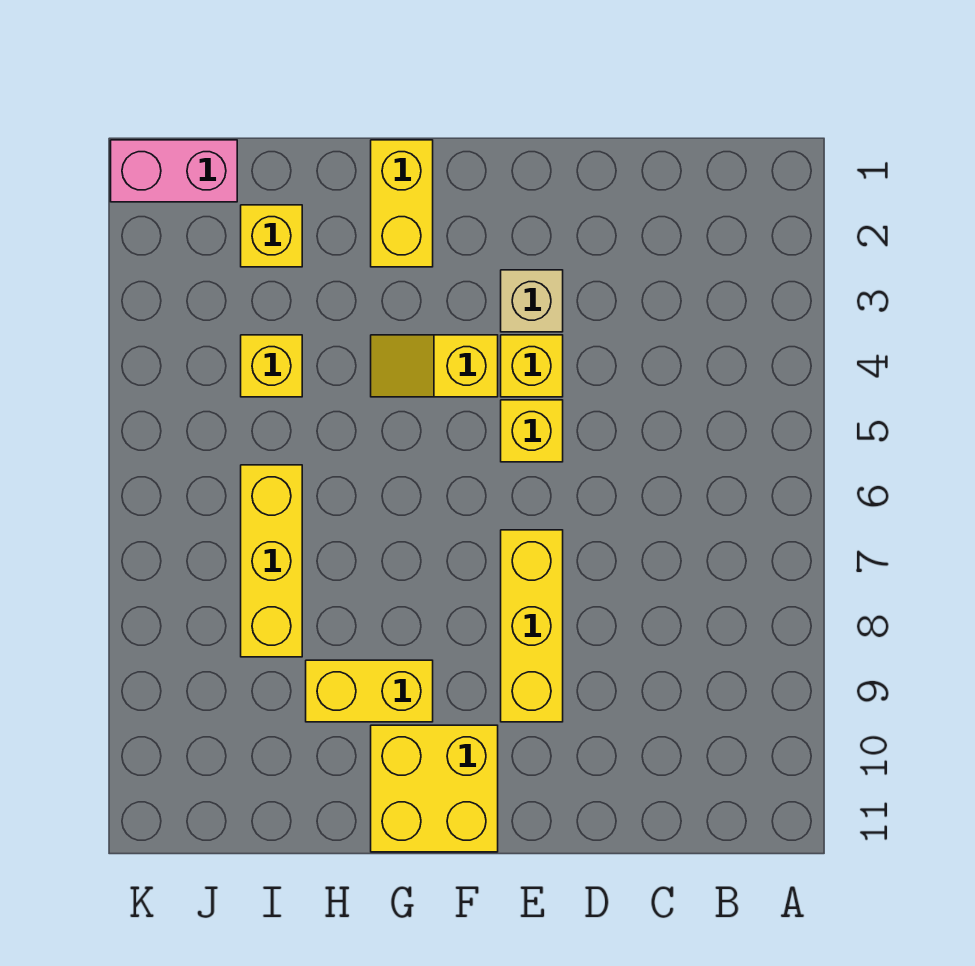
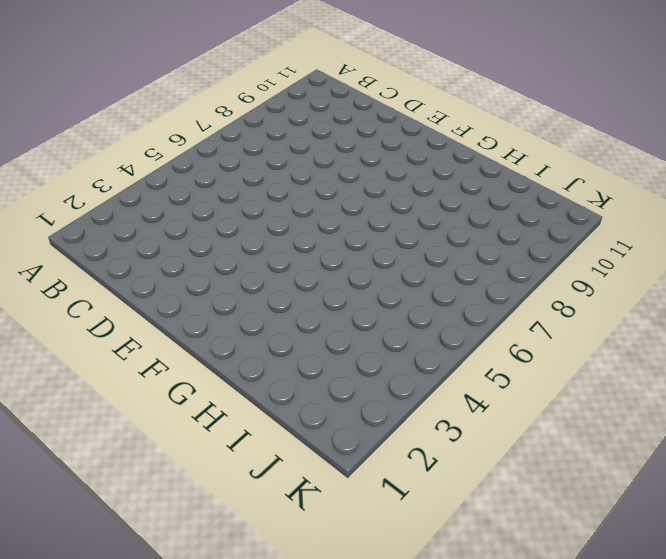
none -> tan 1x1 brick [501,270,563,332]
none -> yellow 1x1 brick [501,335,563,397]
none -> yellow 1x1 brick [501,400,563,462]

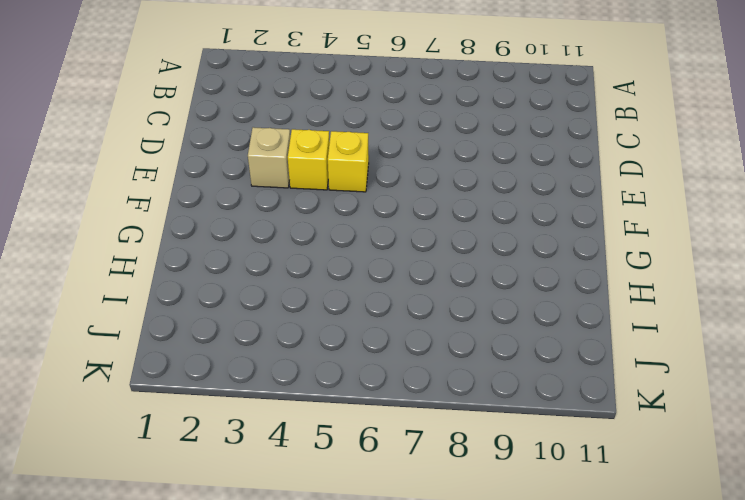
none -> yellow 1x3 brick [501,530,563,722]
none -> yellow 1x2 slope [371,335,498,397]
none -> yellow 2x2 brick [371,725,498,852]

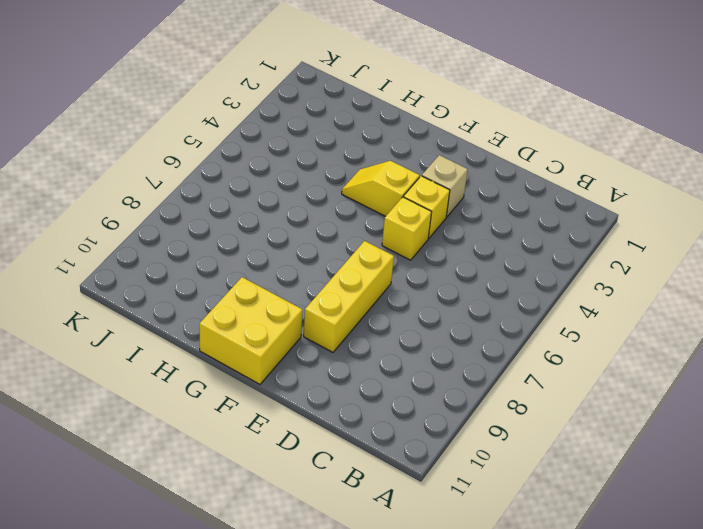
none -> yellow 1x2 brick [371,140,433,267]
none -> yellow 1x2 brick [306,660,433,722]
none -> yellow 1x1 brick [241,205,302,267]

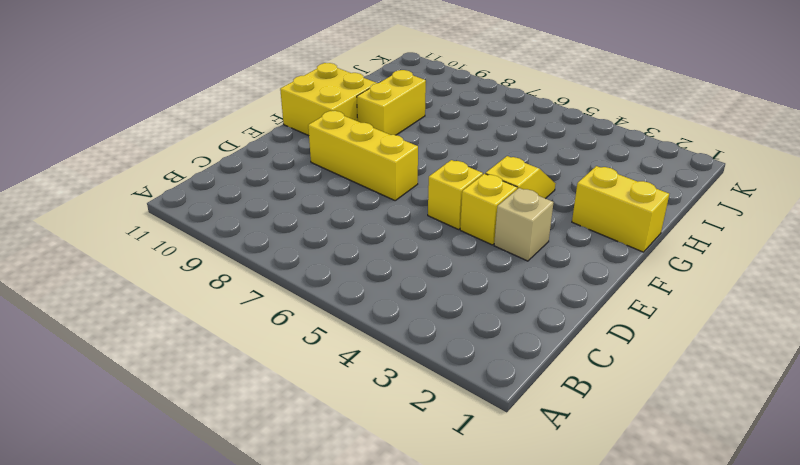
none -> yellow 1x1 brick [241,205,302,267]
none -> yellow 1x1 brick [241,335,302,397]
none -> yellow 1x3 brick [241,465,302,657]

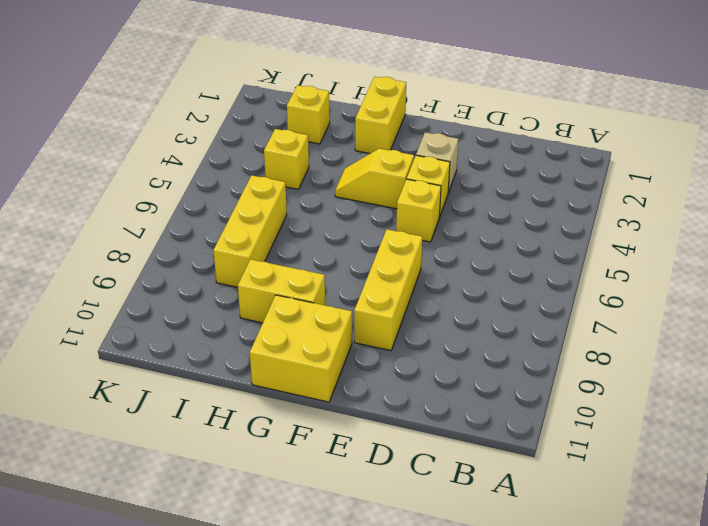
none -> pink 1x2 brick [111,140,237,202]

